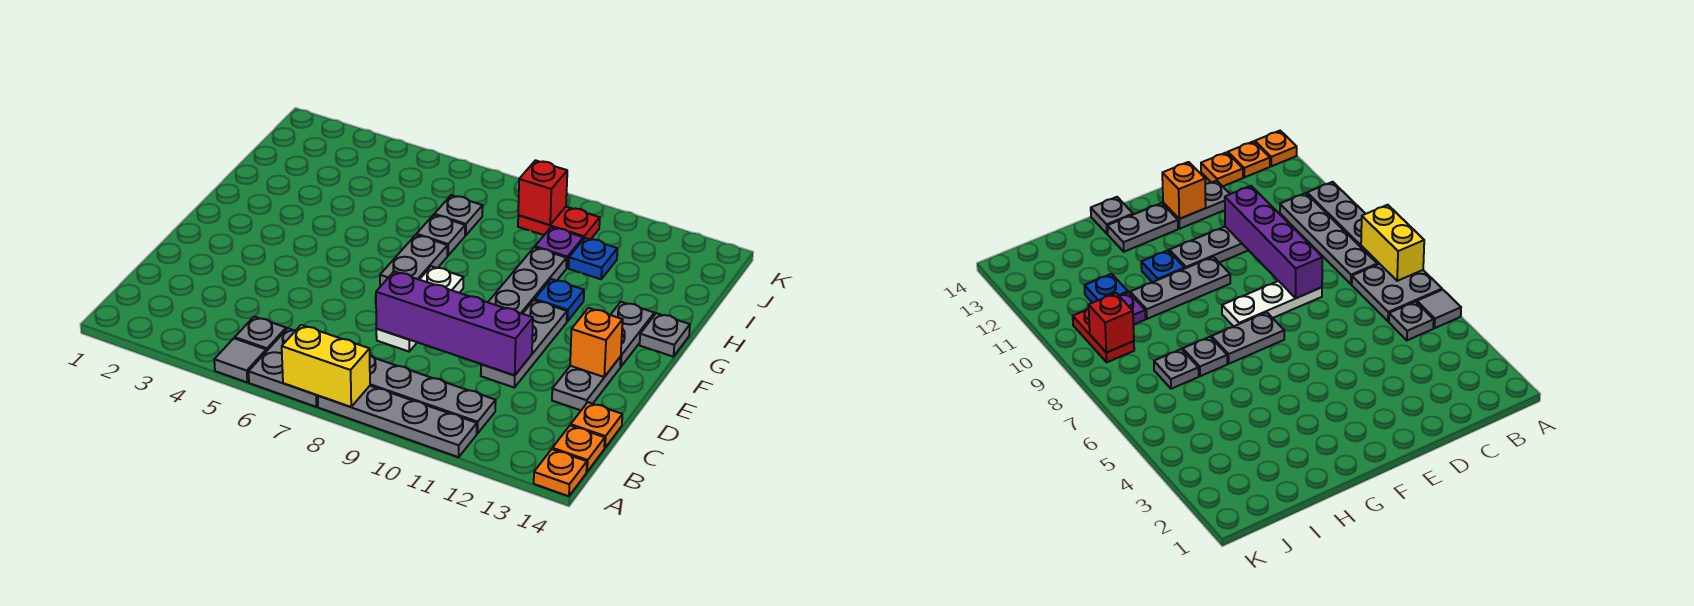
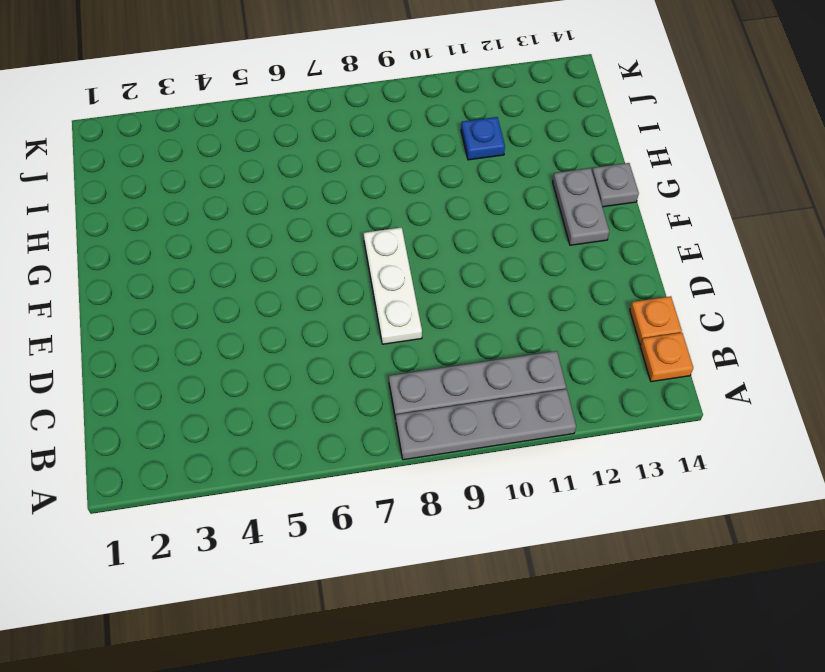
none -> grey 1x1 tile [214,338,266,382]
none -> grey 2x2 plate [249,328,318,407]
none -> orange 1x1 plate [534,449,587,496]

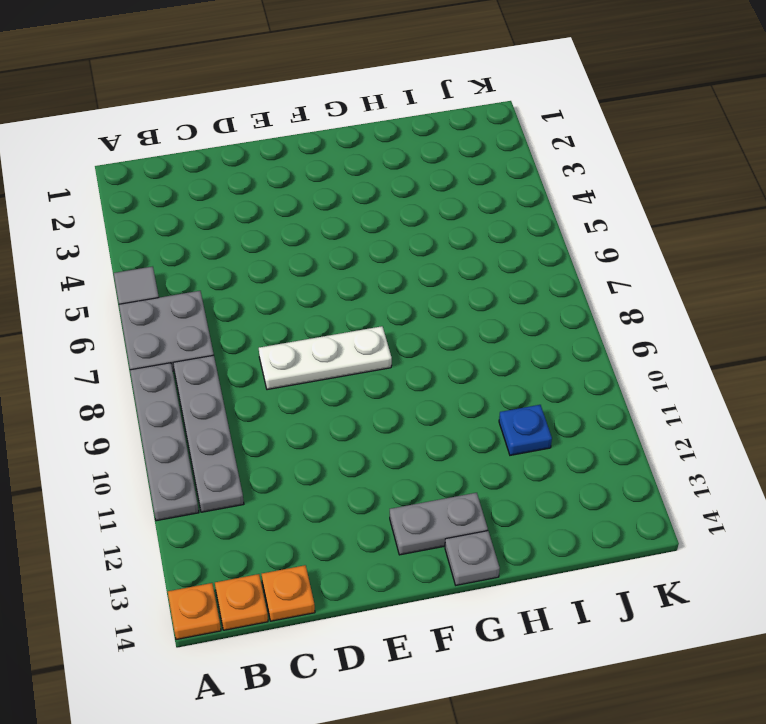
none -> grey 1x1 plate [235,317,286,351]
none -> grey 1x3 plate [481,300,567,388]
none -> grey 1x2 plate [552,357,621,410]

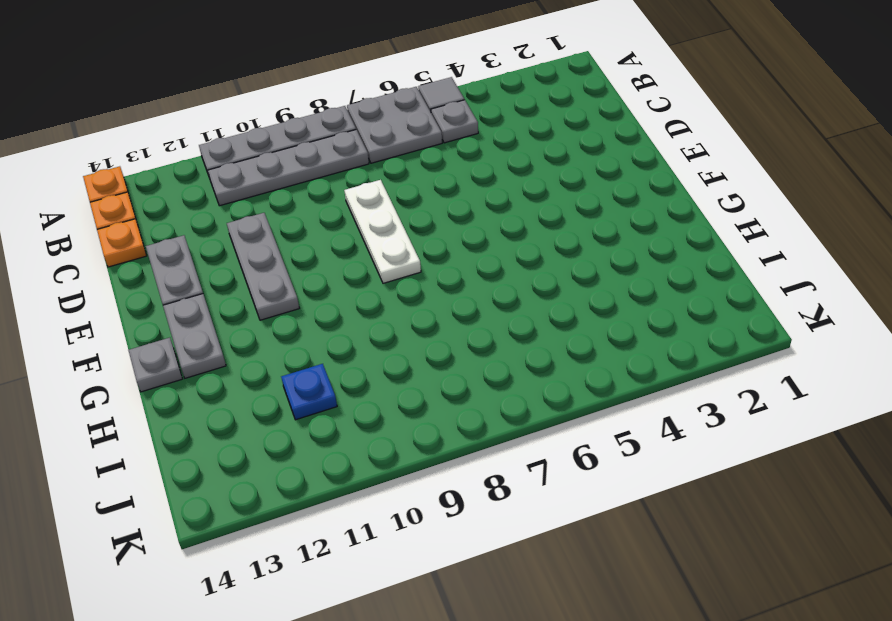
none -> grey 1x2 plate [380,235,448,287]
none -> grey 1x3 plate [488,247,567,314]
none -> blue 1x1 plate [535,279,584,321]

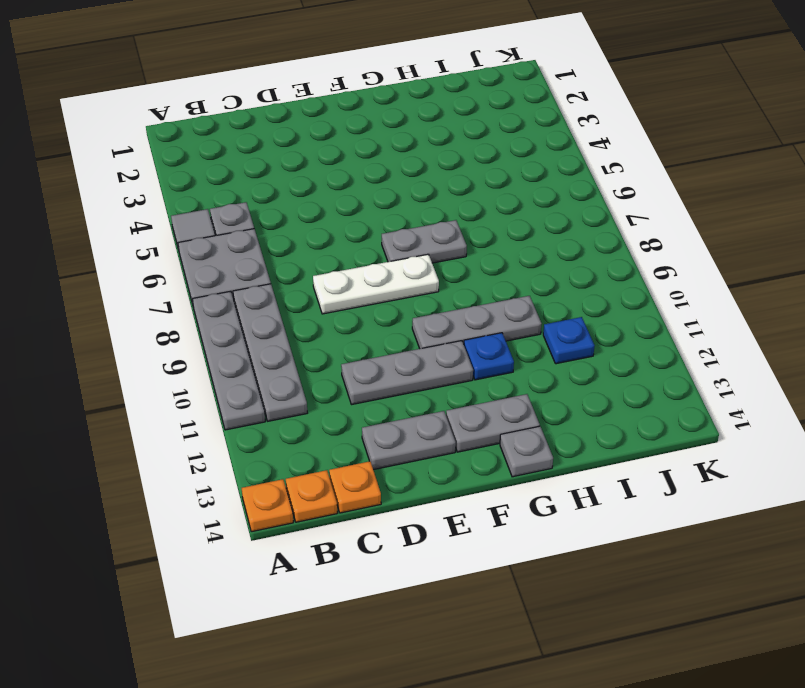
none -> grey 1x1 plate [417,215,465,256]
none -> grey 1x1 plate [434,195,483,235]
none -> purple 1x1 plate [535,227,583,268]

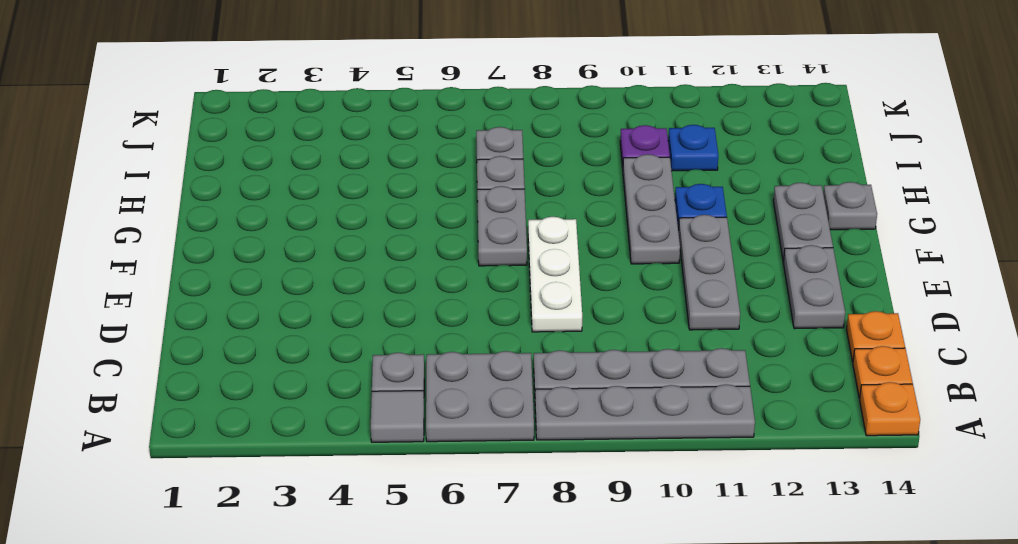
none -> red 1x2 plate [518,207,600,240]
none -> yellow 1x2 brick [282,325,370,407]
none -> purple 1x4 brick [376,271,533,375]

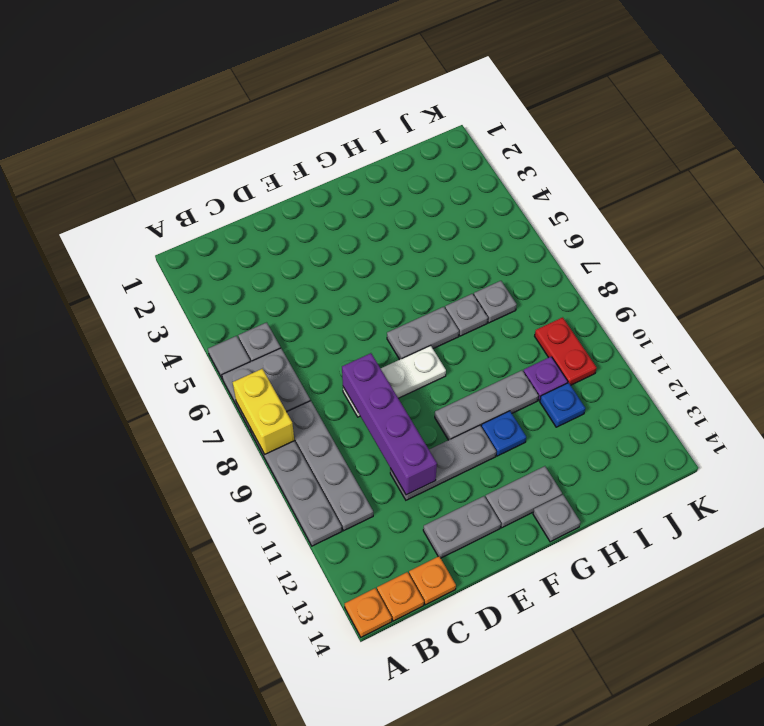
none -> orange 1x1 brick [570,308,623,377]
none -> red 1x1 brick [518,160,567,225]

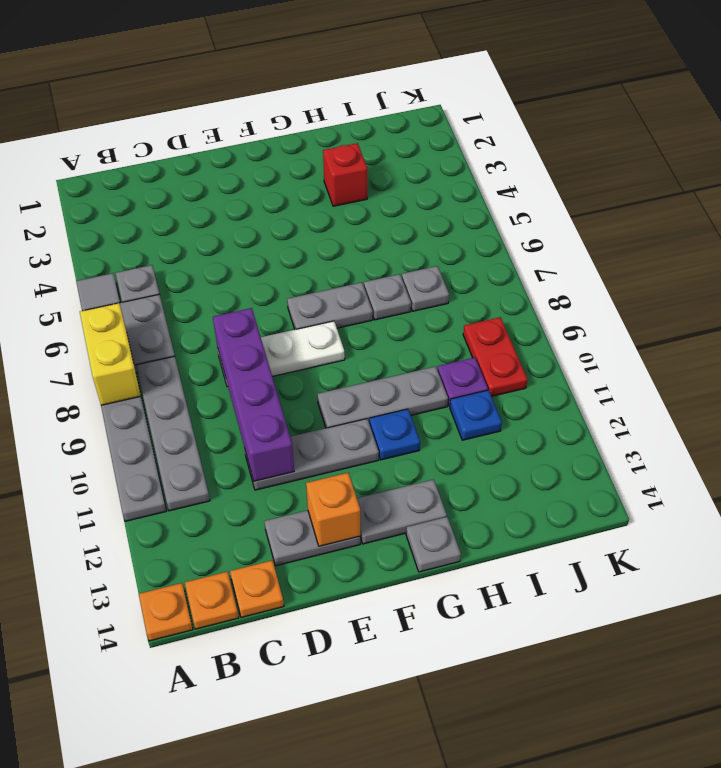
red 1x1 brick [323,143,367,206] -> red 1x1 brick moved to [518,160,567,225]

